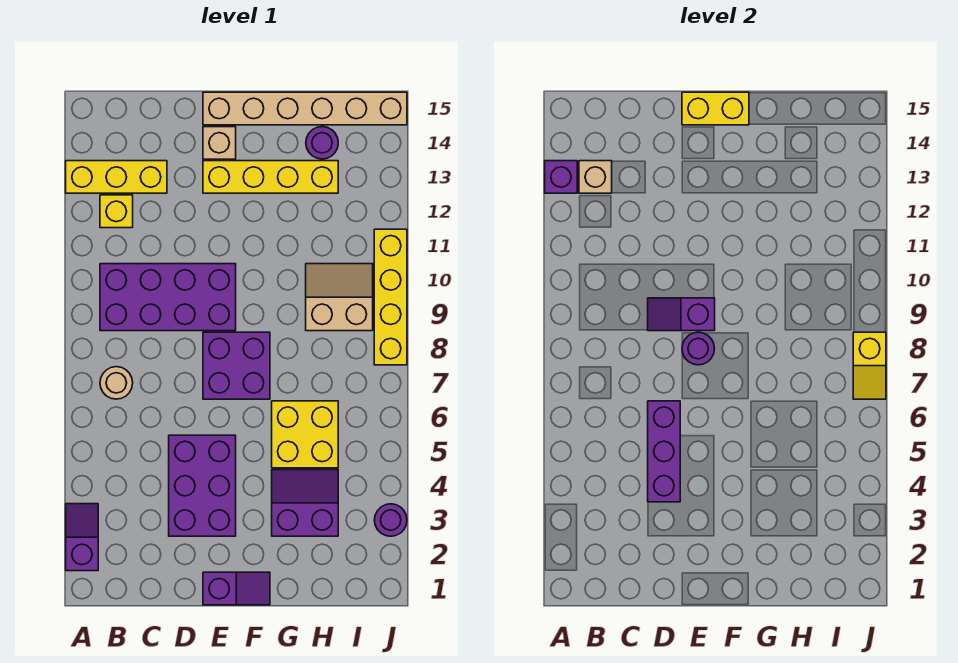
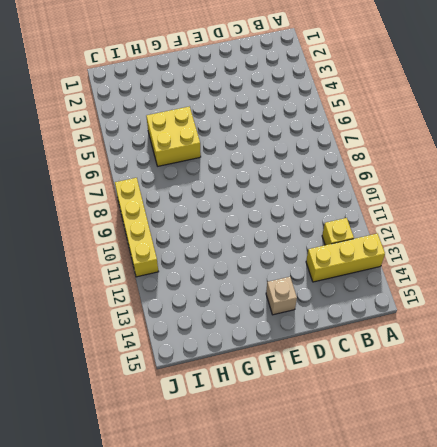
none -> purple 1x2 slope [66,504,98,571]
none -> tan 1x1 round brick [100,367,133,399]
none -> purple 2x4 brick [100,264,236,331]

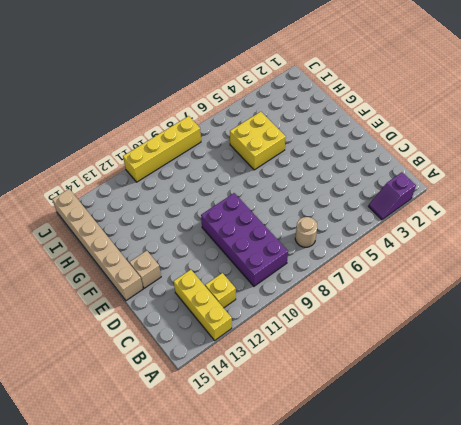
none -> purple 2x3 brick [169,435,236,536]
none -> purple 1x2 slope [203,572,270,605]
none -> purple 2x2 brick [203,332,270,399]

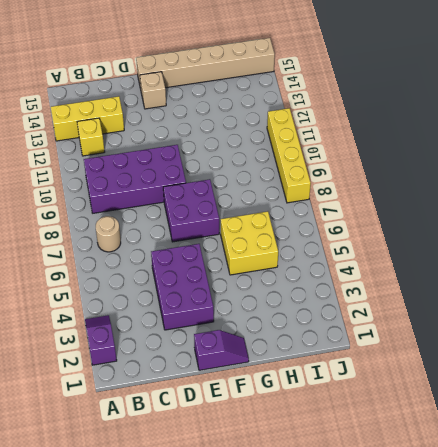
none -> yellow 1x4 brick [203,161,338,193]
none -> purple 2x2 slope [272,470,338,536]
none -> tan 2x2 slope [306,264,373,331]

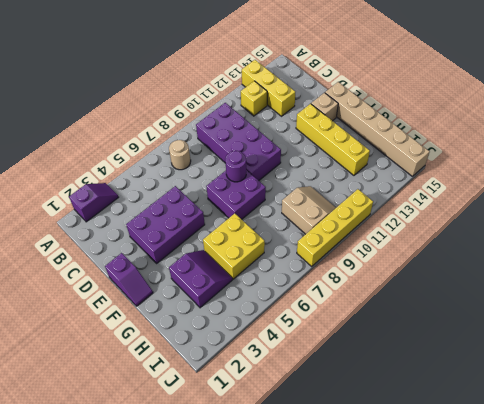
none -> purple 1x1 round brick [306,127,338,159]
none -> purple 1x1 round brick [374,504,407,536]
none -> purple 1x1 brick [545,161,577,193]

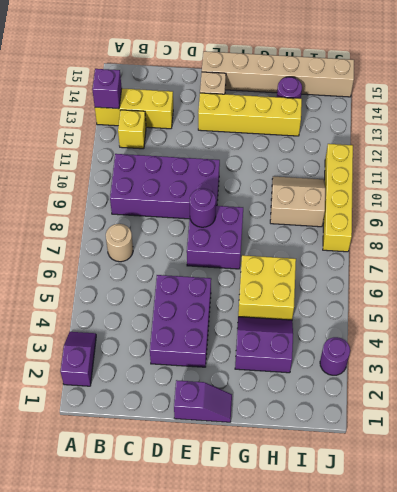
none -> tan 1x1 brick [579,161,612,193]
none -> purple 1x3 brick [648,401,680,502]
none -> purple 1x2 slope [648,298,715,331]

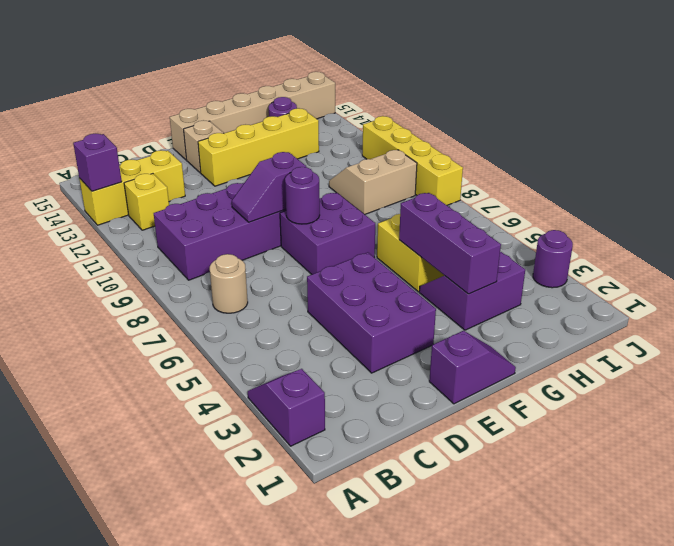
purple 1x3 brick [399,193,501,294] -> purple 1x3 brick moved to [648,401,680,502]
none -> tan 1x1 brick [579,161,612,193]
none -> yellow 1x2 brick [682,92,749,125]
none -> yellow 1x2 slope [853,332,886,399]

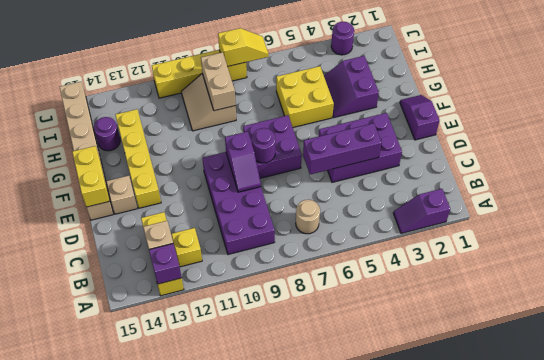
tan 1x2 brick [201,52,236,111] -> none

